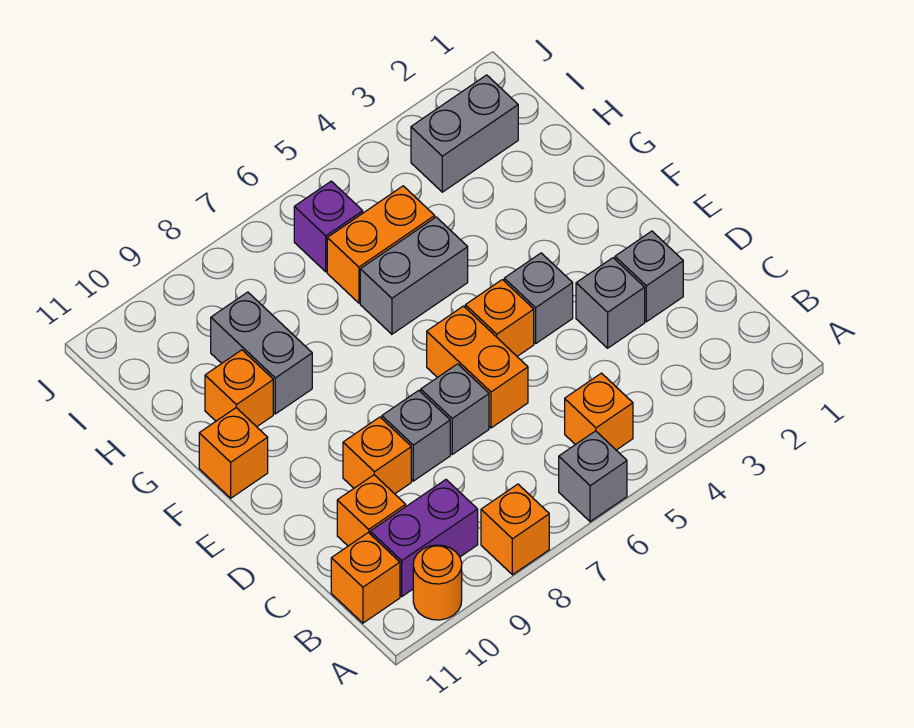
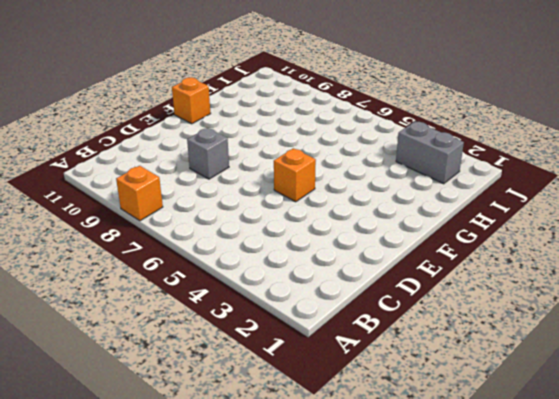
none -> grey 1x1 brick [559,431,627,522]
none -> orange 1x1 round brick [413,545,462,620]
none -> orange 1x1 brick [565,373,633,450]

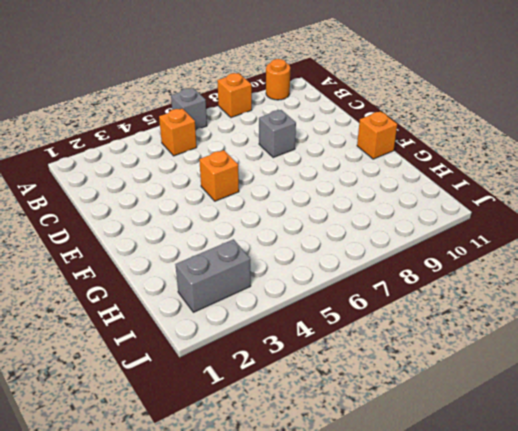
none -> purple 1x2 brick [370,480,478,596]
none -> orange 1x1 brick [331,532,400,623]
none -> orange 1x1 brick [337,475,406,546]

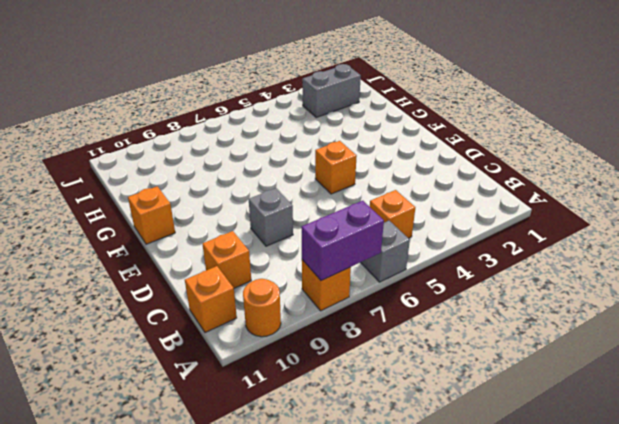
purple 1x2 brick [301,201,384,281] -> purple 1x2 brick moved to [370,480,478,596]
none -> grey 1x1 brick [615,231,683,322]
none -> grey 1x1 brick [576,258,645,348]
none -> orange 1x2 brick [427,306,528,428]

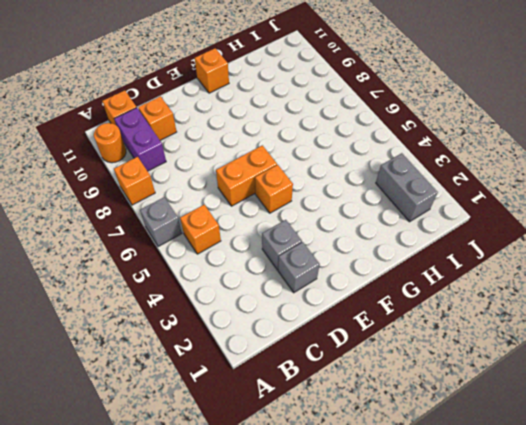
none -> grey 1x1 brick [421,364,489,454]
none -> grey 1x1 brick [382,391,450,481]
none -> orange 1x1 brick [343,417,411,494]

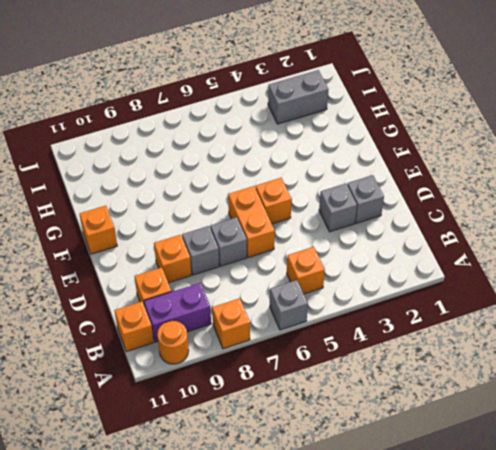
none -> grey 1x1 brick [504,253,573,343]
none -> grey 1x2 brick [360,217,468,334]
none -> grey 1x2 brick [211,292,312,414]

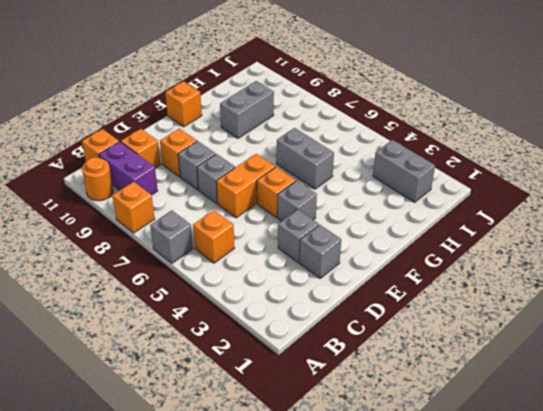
none -> orange 1x1 brick [205,350,273,427]
none -> orange 1x2 brick [327,186,435,303]
none -> purple 1x1 brick [294,181,363,272]

